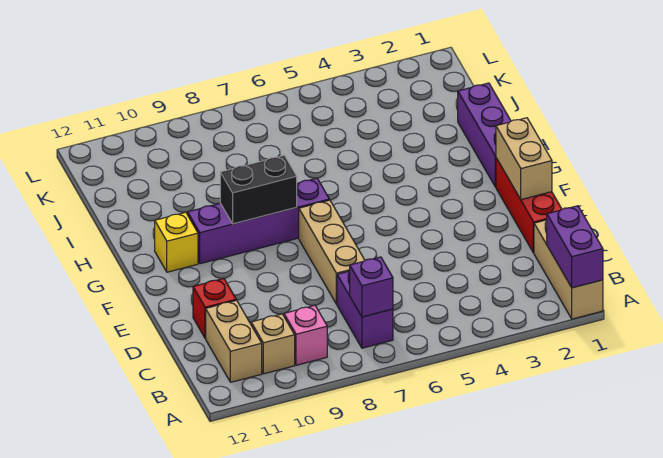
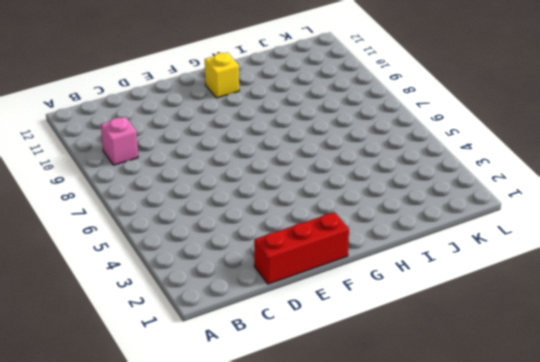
none -> tan 1x3 brick [534,220,603,319]
none -> purple 1x2 brick [337,271,393,348]
none -> tan 1x1 brick [251,314,295,374]

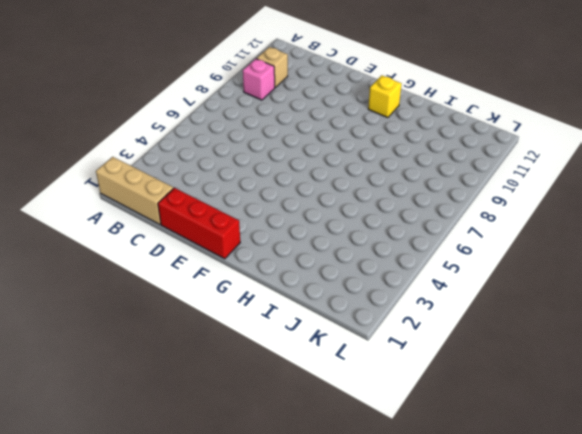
none -> purple 1x2 brick [337,271,393,348]
none -> tan 1x2 brick [206,300,262,382]
none -> tan 1x3 brick [299,200,365,304]

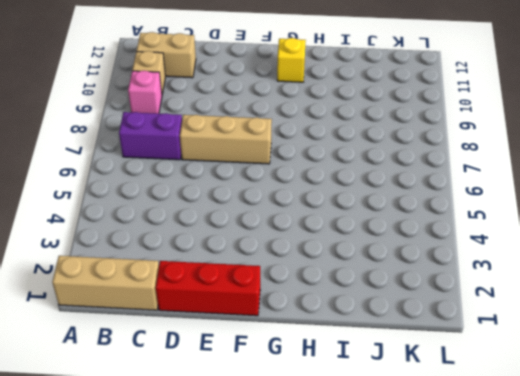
none -> red 1x1 brick [193,278,236,338]
none -> purple 1x3 brick [458,83,511,187]
none -> purple 1x4 brick [188,178,329,264]

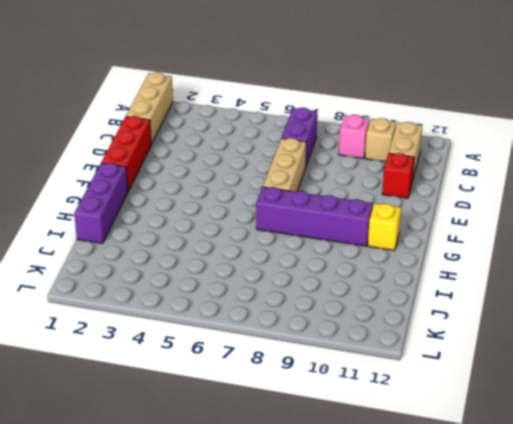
none -> purple 1x2 brick [547,206,603,288]
none -> purple 1x1 brick [350,257,393,317]
none -> tan 1x2 brick [496,118,552,200]

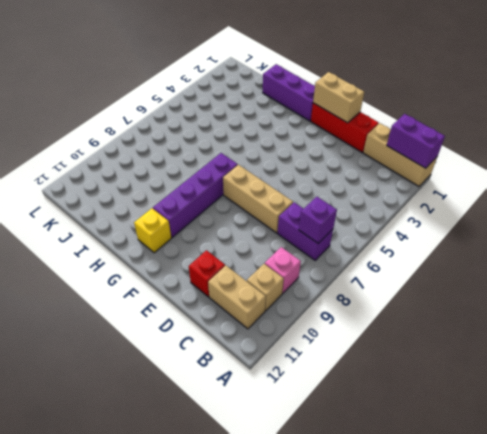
none -> black 1x2 brick [220,155,297,224]

